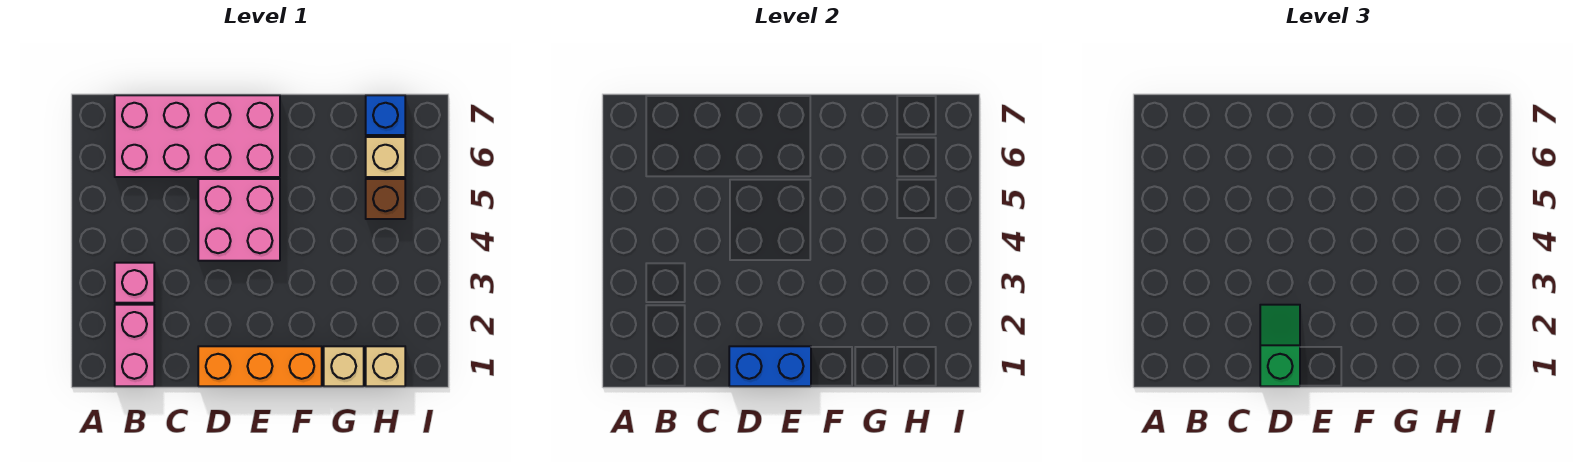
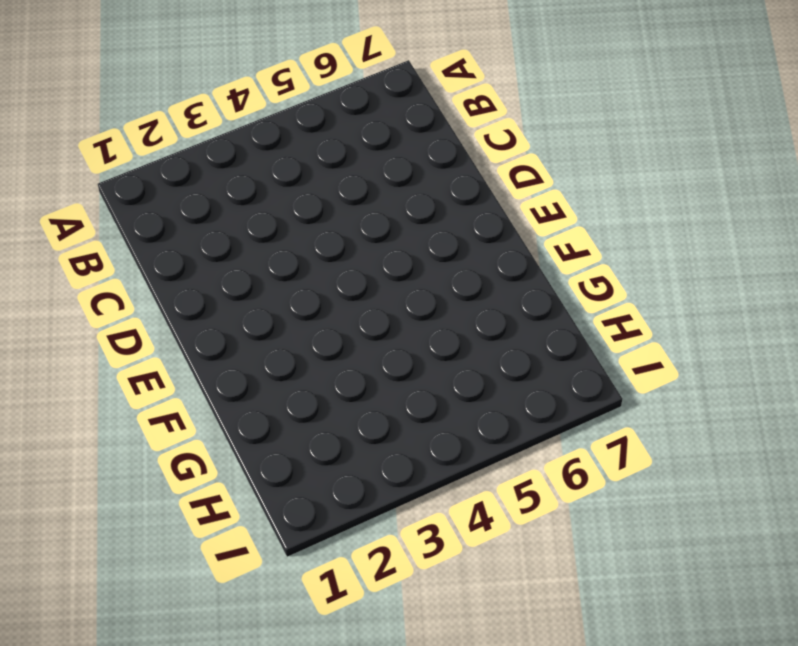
none -> pink 1x2 brick [115,305,154,386]
none -> pink 1x1 brick [115,263,154,303]
none -> pink 2x4 brick [115,95,280,177]

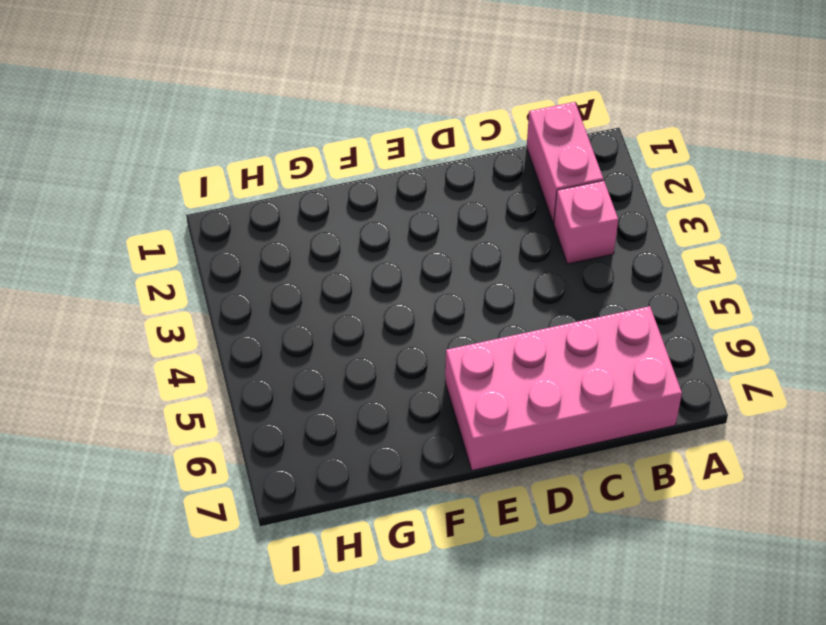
none -> orange 1x3 brick [198,346,322,386]
none -> pink 2x2 brick [198,179,280,261]
none -> tan 1x1 brick [324,346,364,386]

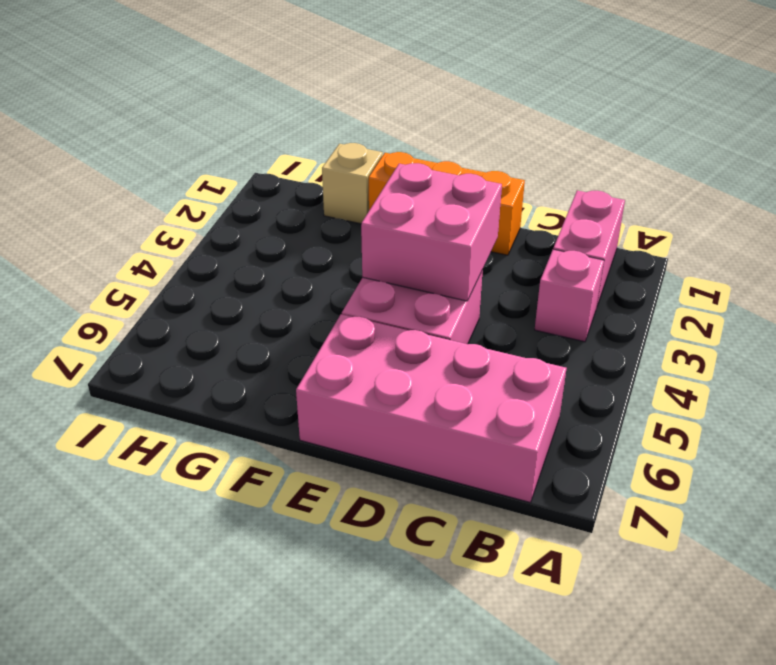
pink 2x2 brick [361,163,502,301] -> none
none -> tan 1x1 brick [366,346,405,386]
none -> brown 1x1 brick [366,179,405,219]
none -> tan 1x1 brick [366,137,405,177]

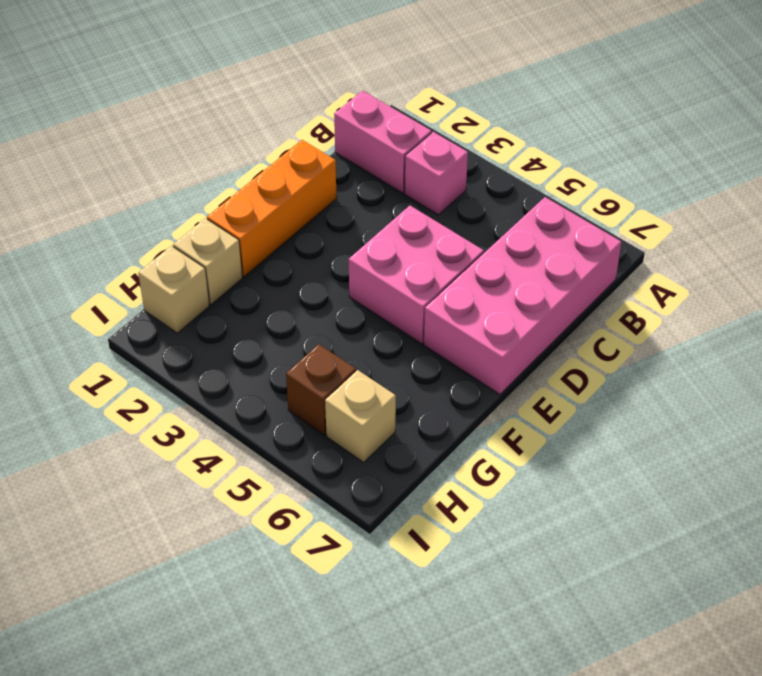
none -> blue 1x1 brick [366,95,405,135]
none -> blue 1x2 brick [729,346,811,386]
none -> green 1x2 slope [1260,305,1300,386]

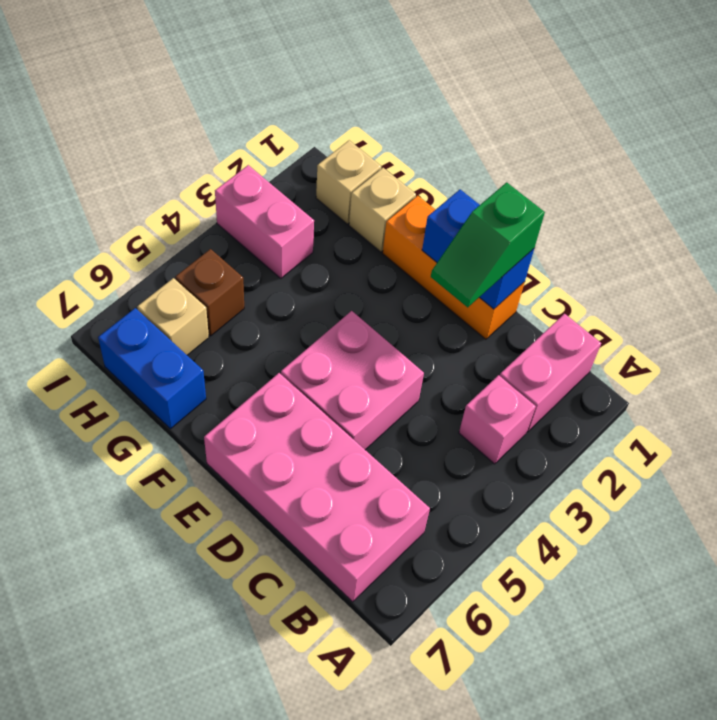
blue 1x2 brick [98,308,206,429] -> blue 1x1 brick [366,95,405,135]
pink 1x2 brick [215,165,314,278] -> none

